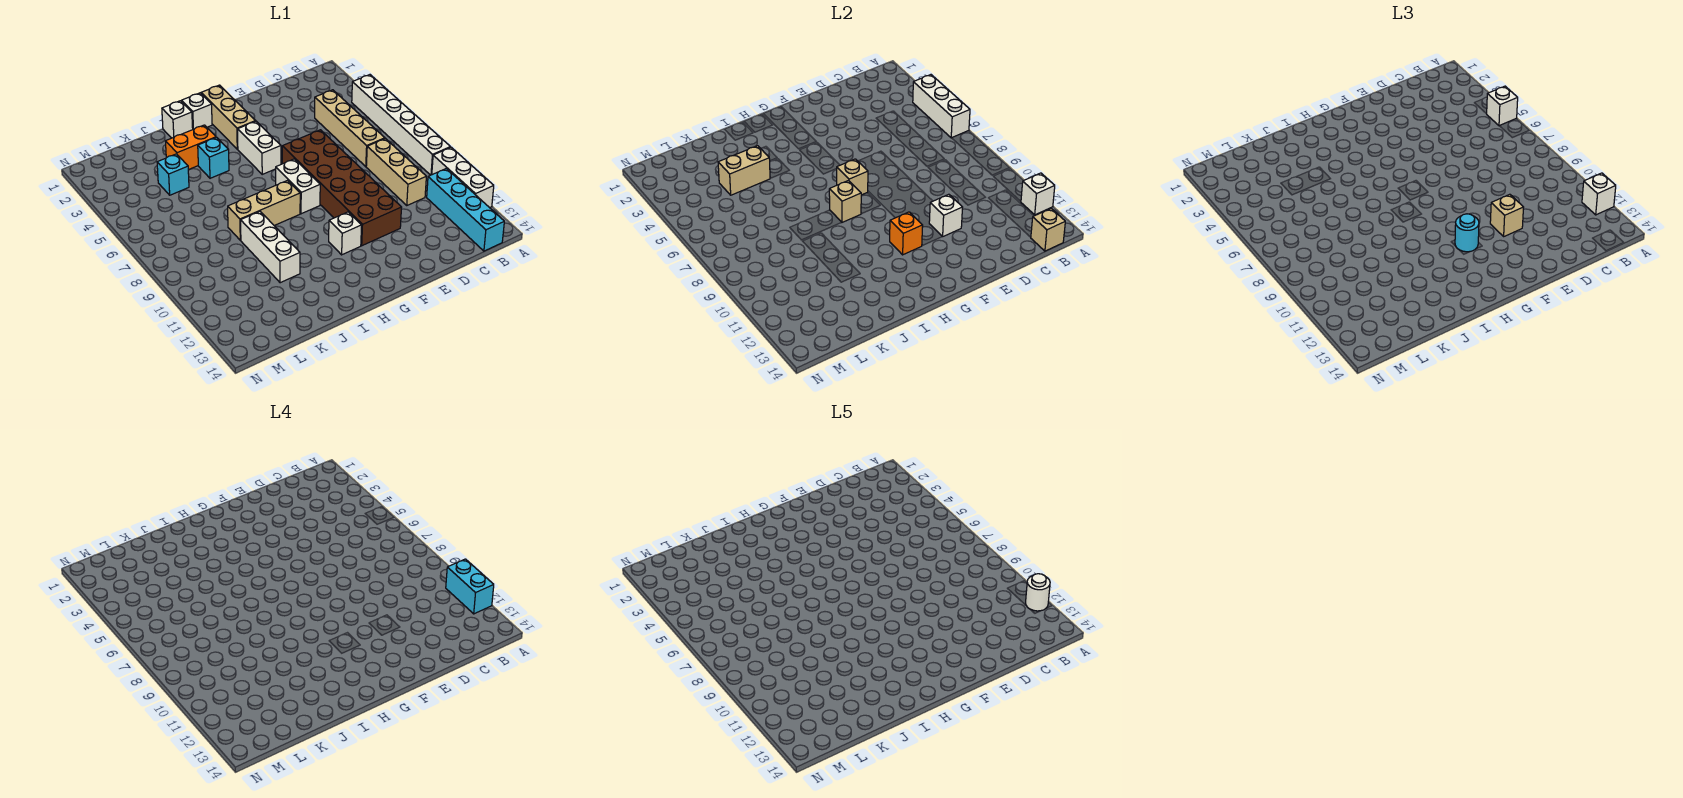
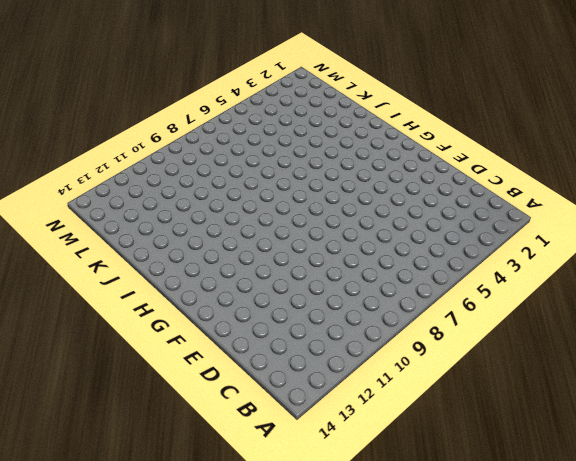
none -> white 1x6 brick [352,75,450,175]
none -> white 1x3 brick [432,147,494,208]
none -> cyan 1x4 brick [427,168,504,251]
none -> tan 1x4 brick [315,90,385,167]

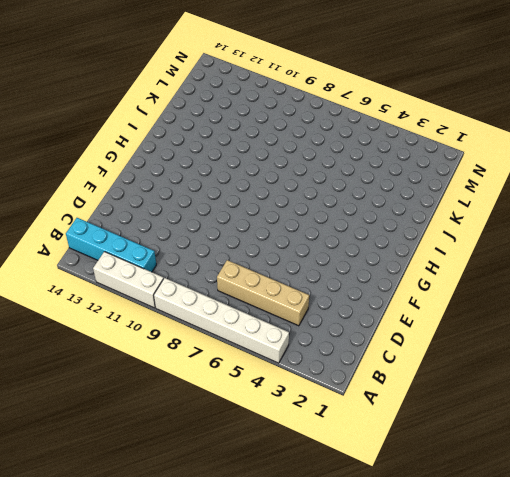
none -> tan 1x3 brick [366,139,426,205]
none -> brown 2x6 brick [282,130,402,246]
none -> tan 1x3 brick [201,85,255,149]
none -> white 1x2 brick [238,121,281,174]

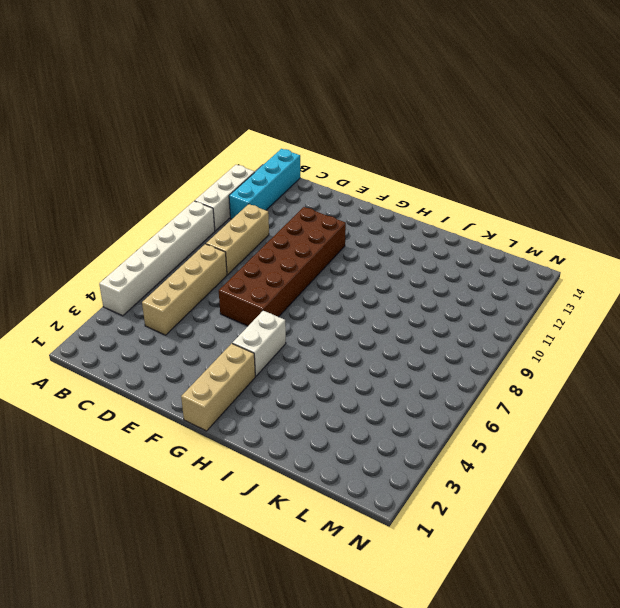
none -> white 1x2 brick [276,159,320,214]
none -> white 1x1 brick [329,212,362,255]
none -> white 1x1 brick [182,93,212,129]
none -> tan 1x3 brick [228,181,300,240]

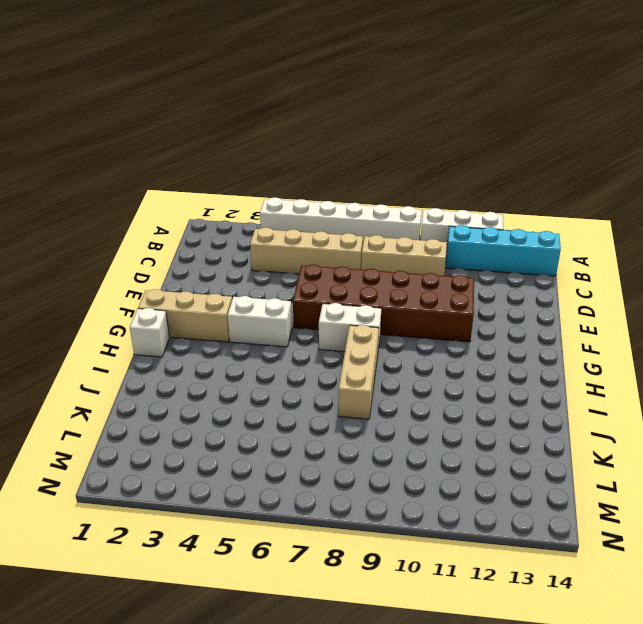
none -> white 1x1 brick [329,212,362,255]
none -> white 1x1 brick [162,101,193,138]
none -> orange 1x2 brick [166,125,216,170]
none -> cyan 1x1 brick [198,137,229,178]

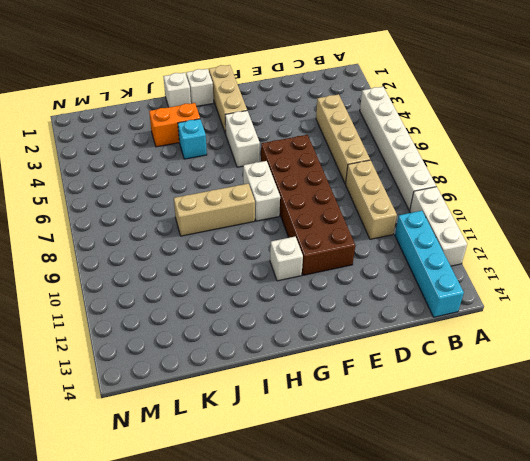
none -> white 1x3 brick [241,212,300,283]
none -> cyan 1x1 brick [157,154,189,195]
none -> white 1x3 brick [913,75,970,138]
none -> white 1x1 brick [1021,173,1055,215]

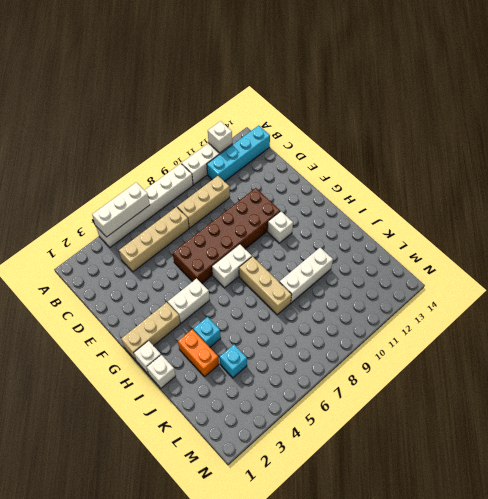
none -> tan 1x1 brick [1031,209,1065,251]
none -> white 1x1 brick [929,194,963,237]
none -> tan 1x1 brick [837,159,868,195]
none -> orange 1x1 brick [890,212,923,255]

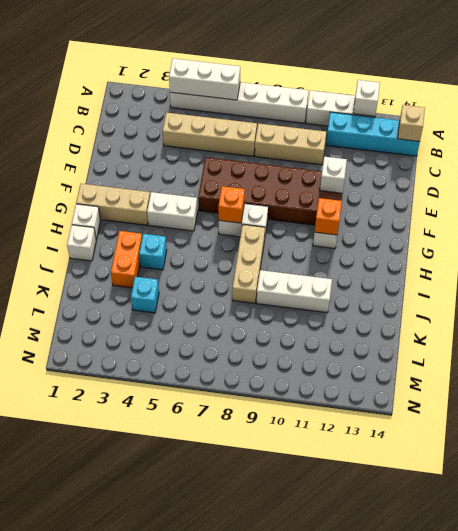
orange 1x1 brick [218,186,245,223] -> tan 1x1 brick [837,159,868,195]
none -> tan 1x1 brick [829,181,861,222]
none -> tan 1x2 brick [718,146,770,195]
none -> white 1x1 brick [1487,86,1518,126]
none -> white 1x1 brick [1582,173,1616,215]

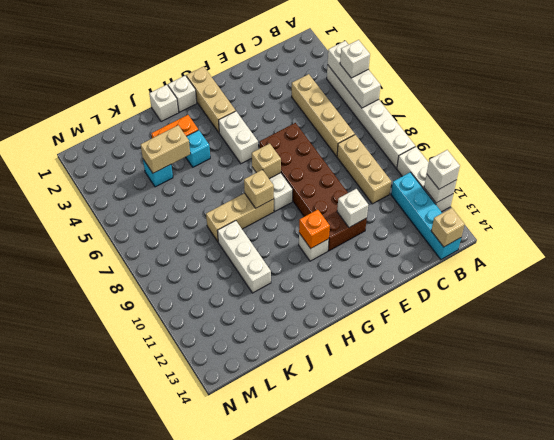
none -> tan 1x1 brick [1490,194,1524,236]
none -> cyan 1x1 round brick [1455,214,1479,252]
none -> cyan 1x2 brick [446,559,494,614]
none -> white 1x1 round brick [1026,574,1050,611]

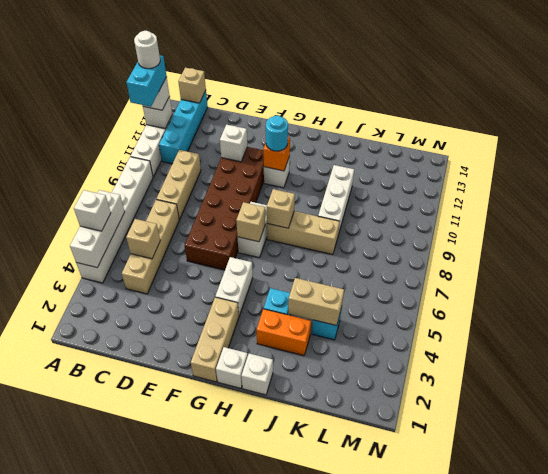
tan 1x1 brick [126,219,160,259] -> tan 1x1 brick moved to [1490,194,1524,236]

